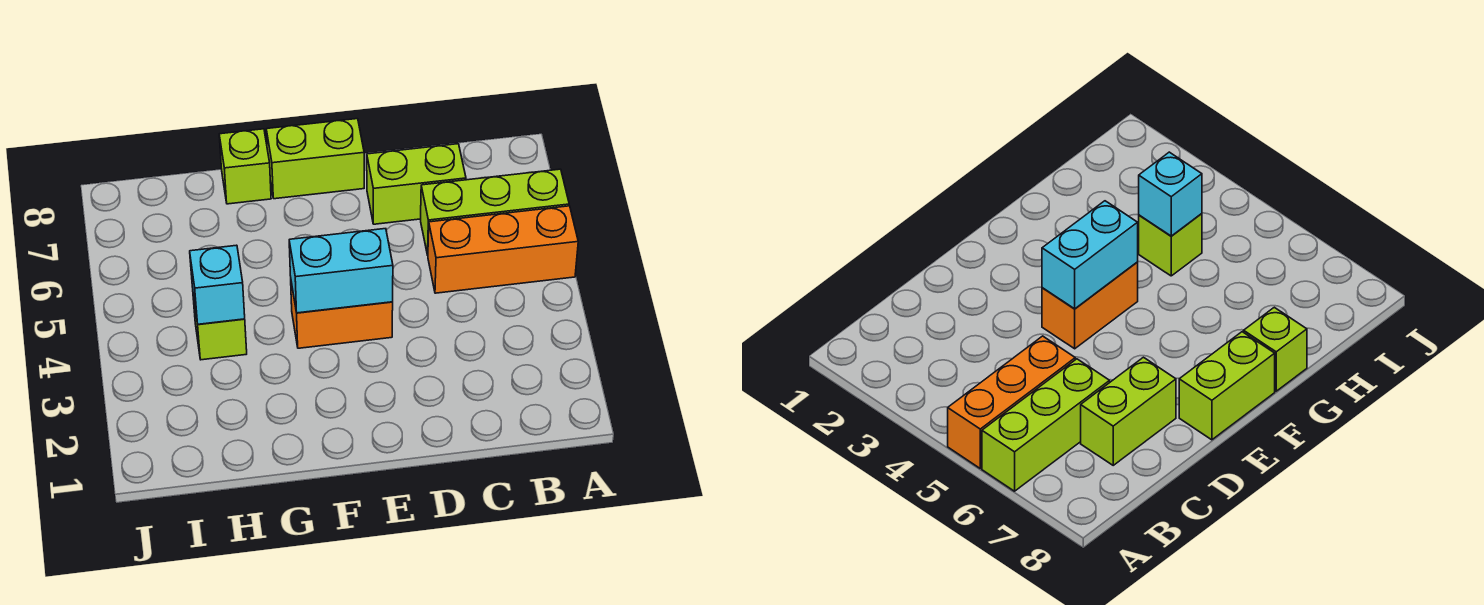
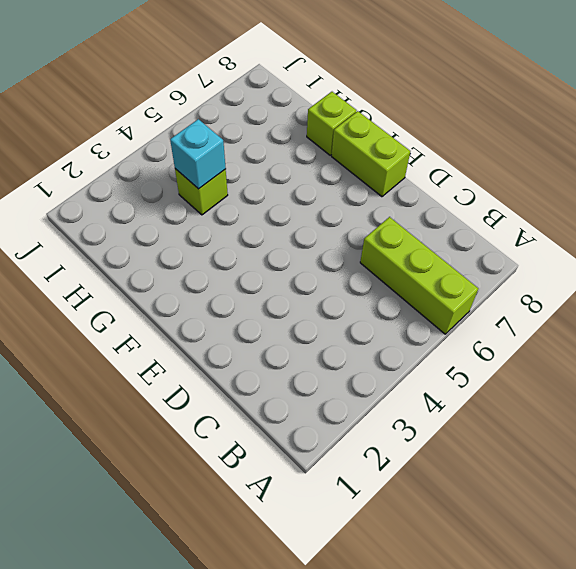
none -> orange 1x3 brick [428,206,578,293]
none -> lime 1x2 brick [367,144,466,224]

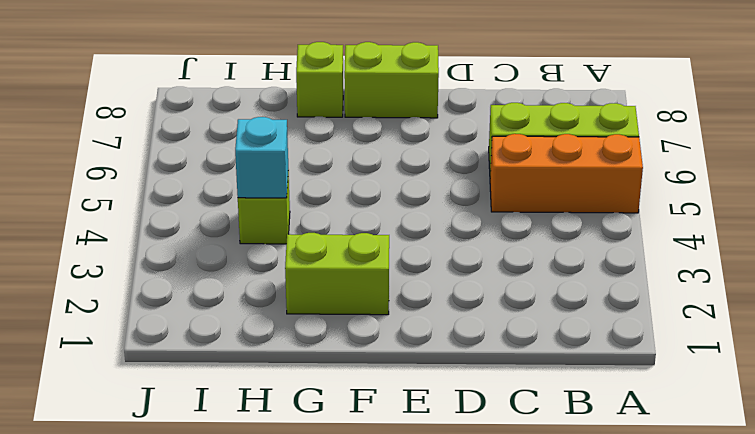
lime 1x2 brick [285,233,389,315] -> lime 1x2 brick moved to [367,144,466,224]
none -> orange 1x2 brick [291,282,393,348]
none -> cyan 1x2 brick [289,229,393,313]

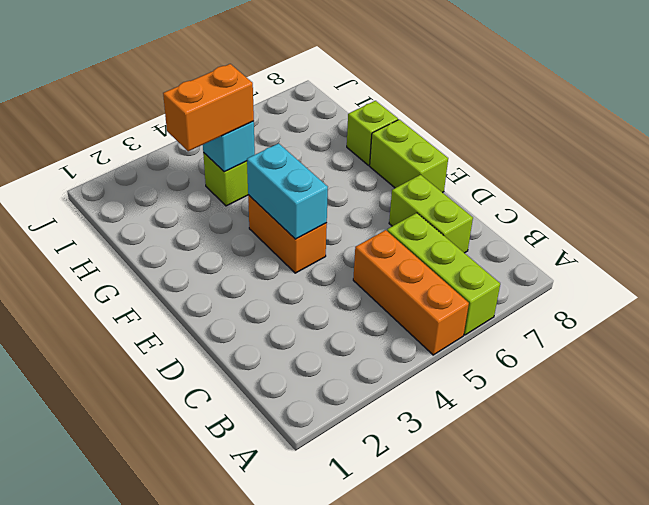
orange 1x2 brick [163,64,254,151] -> none

